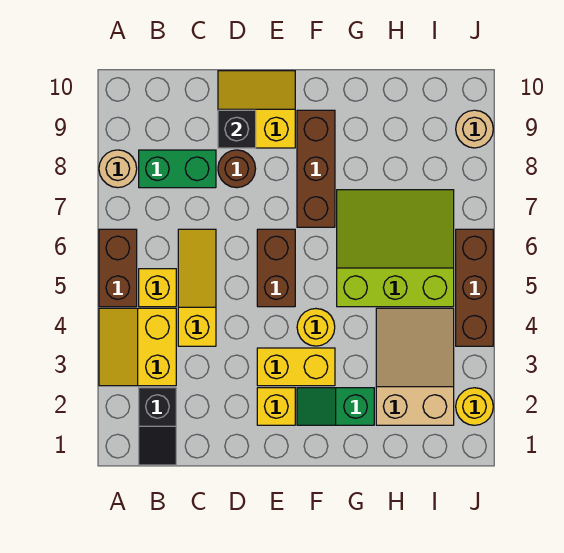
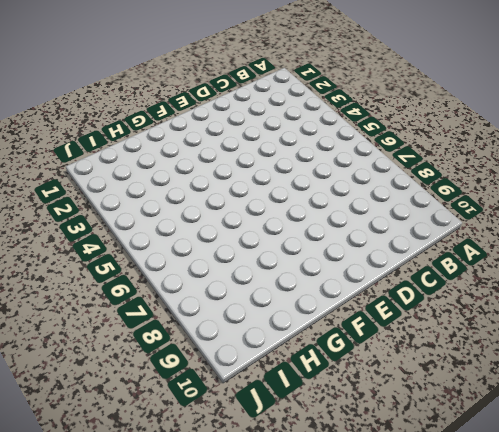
none -> yellow 2x2 slope [99,308,176,386]
none -> brown 1x2 brick [99,229,137,307]
none -> tan 1x1 round brick [99,150,137,188]

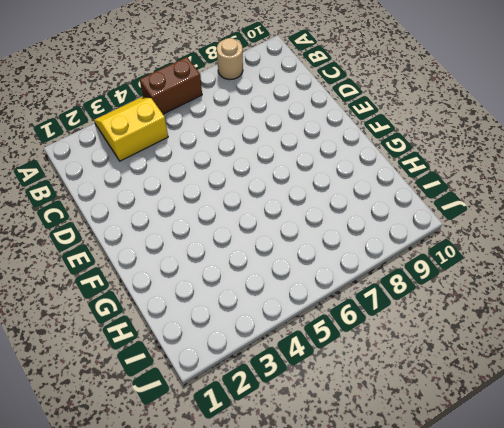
none -> black 1x2 slope [139,388,176,465]
none -> yellow 1x1 brick [139,269,176,307]
none -> green 1x2 brick [139,150,216,188]

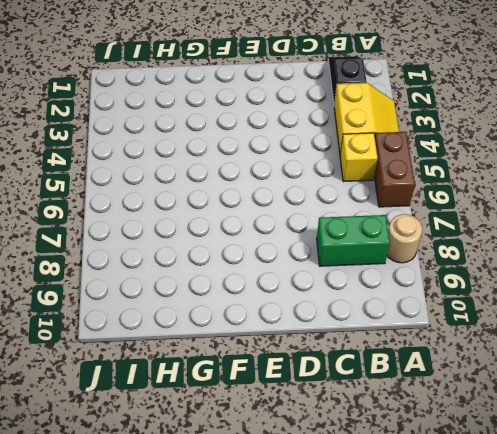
none -> yellow 1x3 slope [178,229,216,346]
none -> brown 1x1 round brick [218,150,256,188]
none -> yellow 2x2 slope [218,71,295,148]

